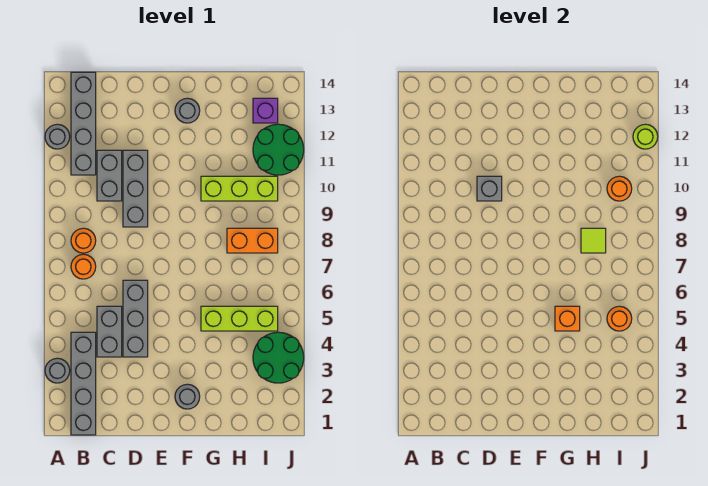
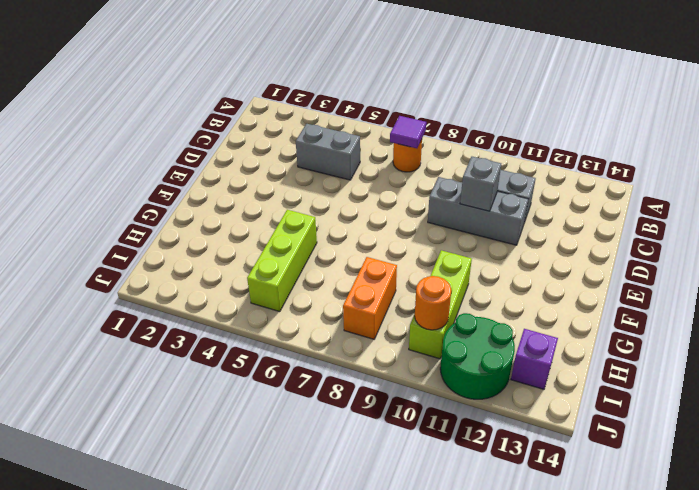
purple 1x1 tile [390,116,426,148] -> none
none -> grey 1x1 round brick [45,358,70,383]
none -> grey 1x1 round brick [45,124,70,149]
none -> grey 1x4 brick [71,332,96,435]

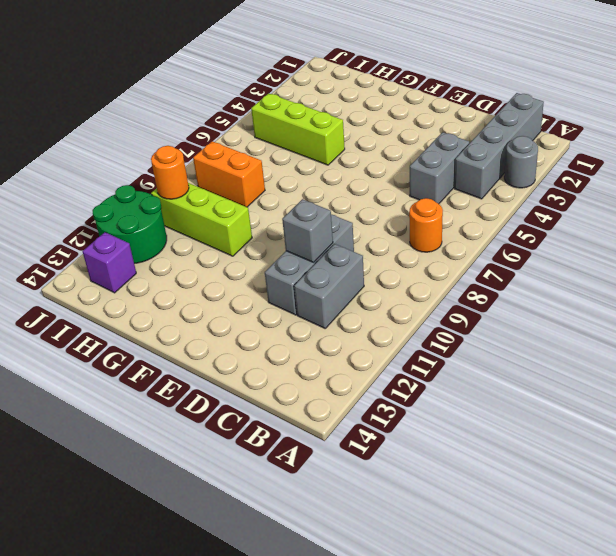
none -> grey 1x1 round brick [45,124,70,149]
none -> orange 1x1 round brick [71,228,96,253]
none -> grey 1x4 brick [71,72,96,175]

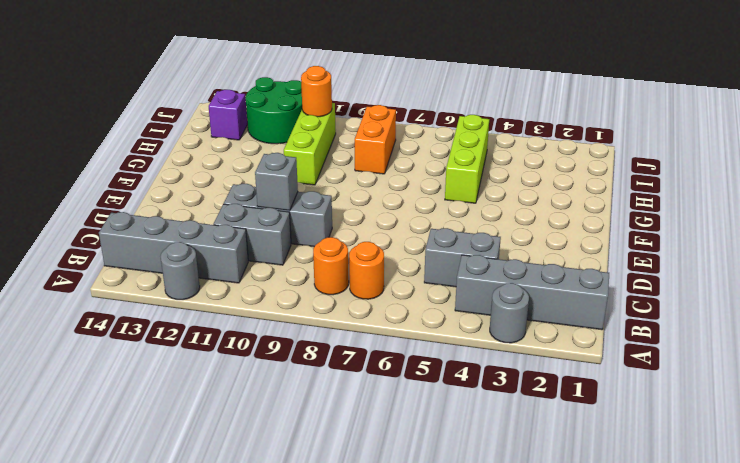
none -> grey 1x3 brick [123,280,148,357]
none -> grey 1x1 round brick [175,384,200,409]
none -> grey 1x1 round brick [175,98,200,123]

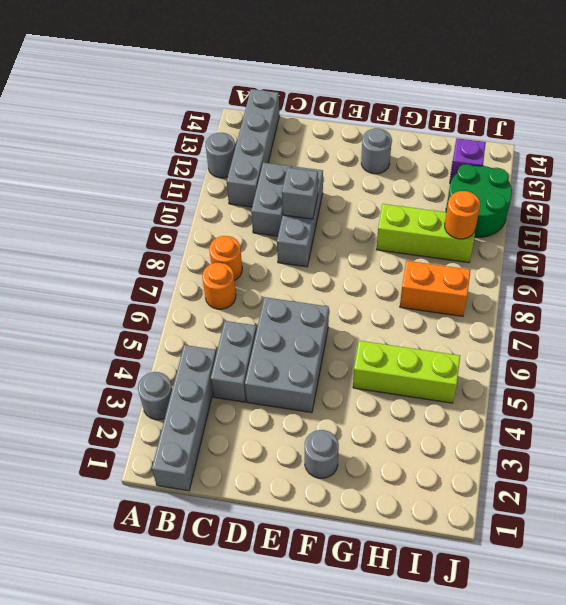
grey 2x3 brick [245,297,329,413] -> grey 1x3 brick [123,280,148,357]
none -> green 2x2 round brick [253,332,304,383]
none -> orange 1x1 brick [555,306,580,331]
none -> lime 1x1 tile [581,228,606,253]

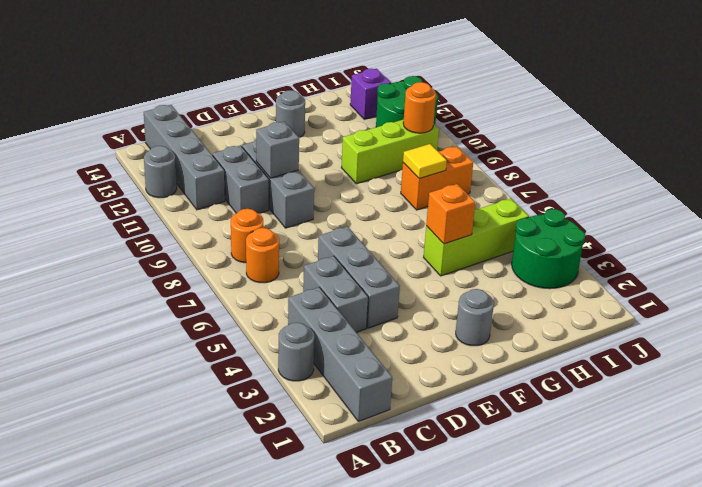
yellow 1x1 tile [403,144,447,179] -> lime 1x1 tile [581,228,606,253]
none -> orange 1x1 round brick [607,306,632,331]
none -> lime 1x1 round brick [633,124,658,149]

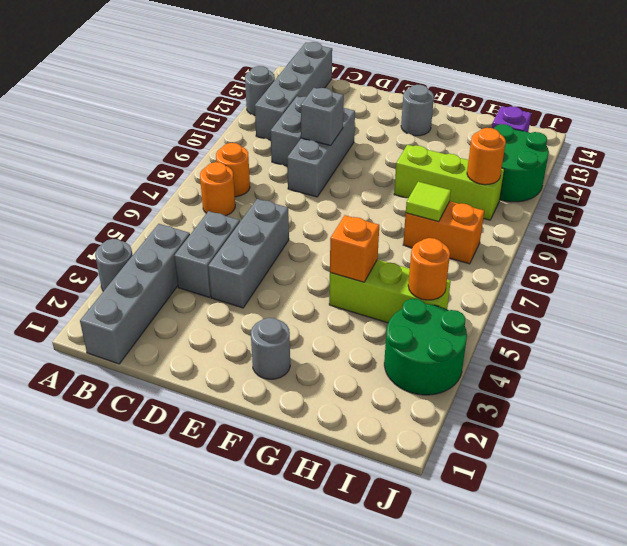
none -> lime 1x1 round brick [633,124,658,149]

